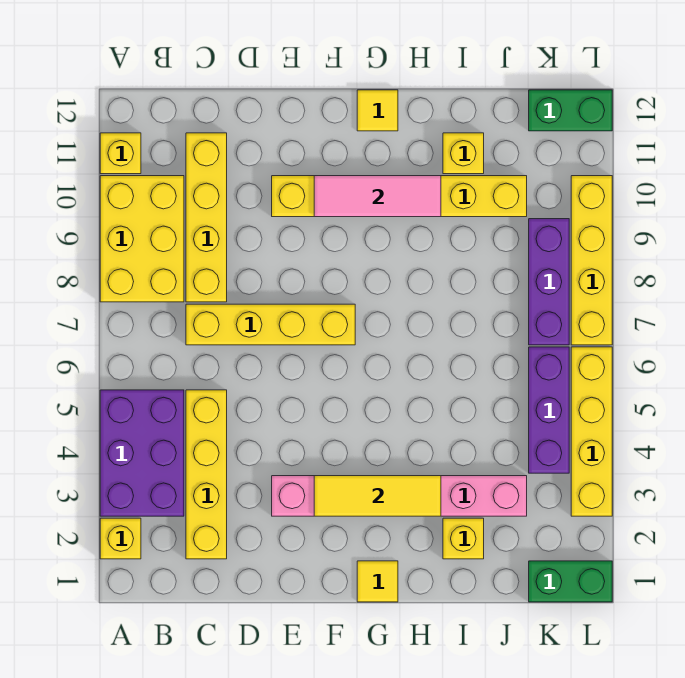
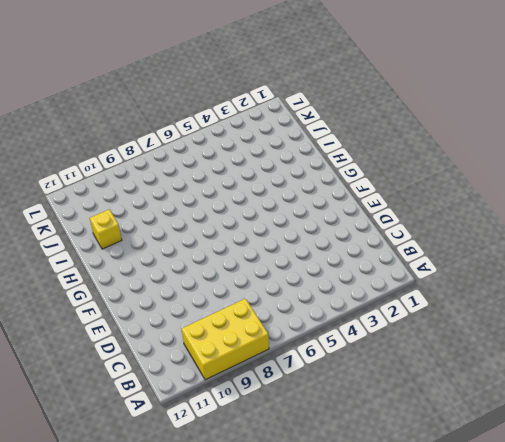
none -> yellow 1x1 brick [100,518,141,559]
none -> purple 2x3 brick [100,390,184,516]
none -> yellow 1x1 brick [100,133,141,174]

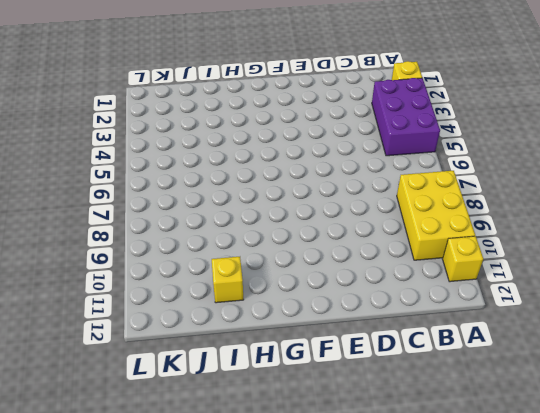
none -> yellow 1x4 brick [186,390,227,559]
none -> yellow 1x4 brick [186,304,355,345]
none -> yellow 1x4 brick [186,133,227,302]

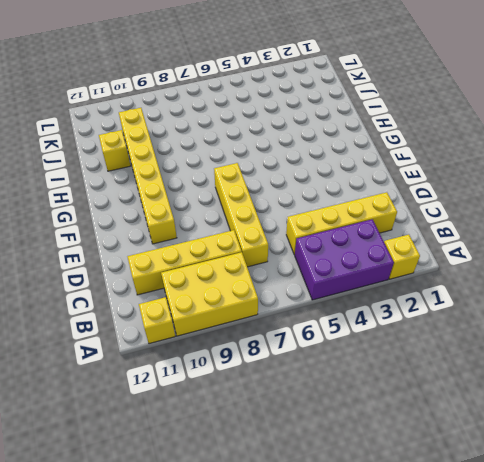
none -> pink 1x6 brick [272,476,527,516]
none -> yellow 1x1 tile [357,561,398,602]
none -> yellow 1x1 tile [357,90,398,131]

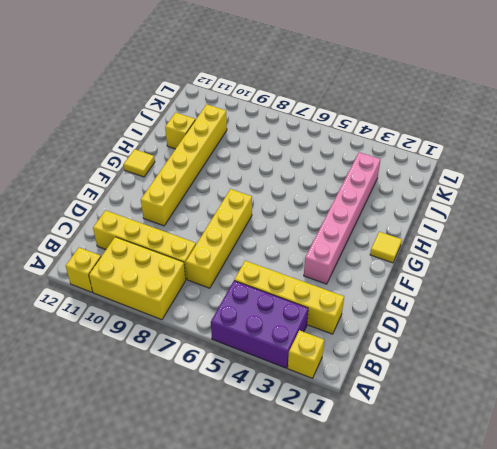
none -> yellow 1x1 brick [443,518,484,559]
none -> green 1x2 brick [529,561,612,602]
none -> purple 1x3 brick [529,347,569,473]

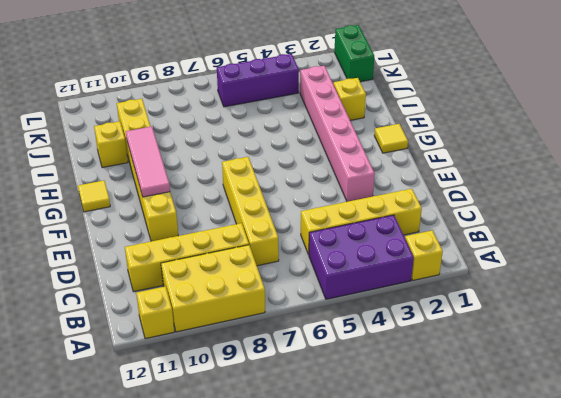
none -> purple 1x3 brick [529,219,569,345]
none -> green 1x2 brick [529,90,612,131]
none -> yellow 1x4 brick [571,347,612,516]

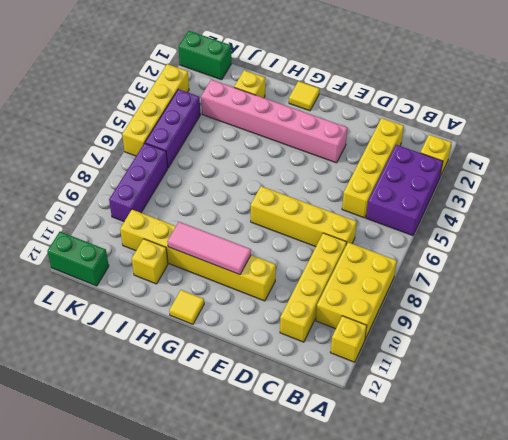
none -> yellow 1x4 brick [571,176,612,345]
none -> yellow 1x3 tile [314,476,441,516]

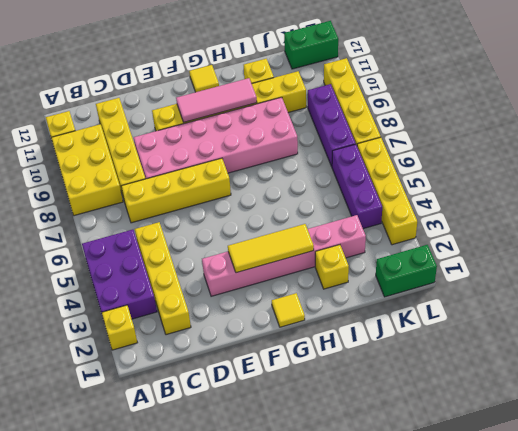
pink 2x6 brick [134,97,298,179] -> none

